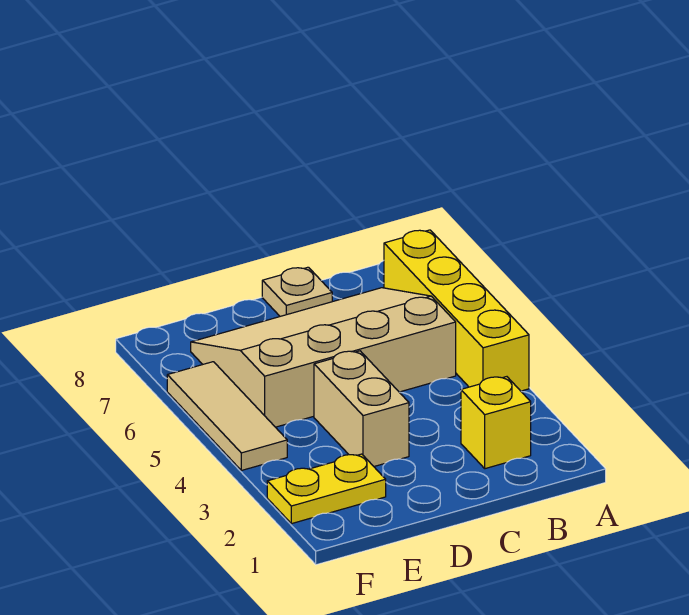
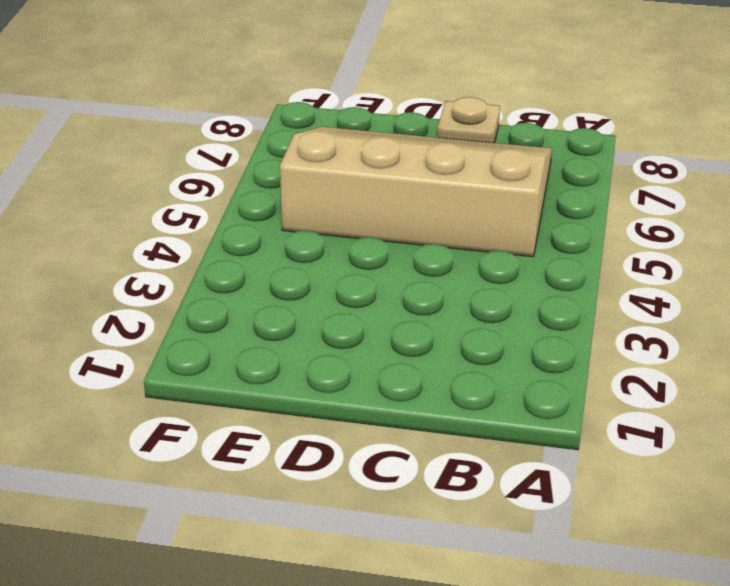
none -> yellow 1x4 brick [384,230,529,391]
none -> yellow 1x1 brick [461,377,531,469]

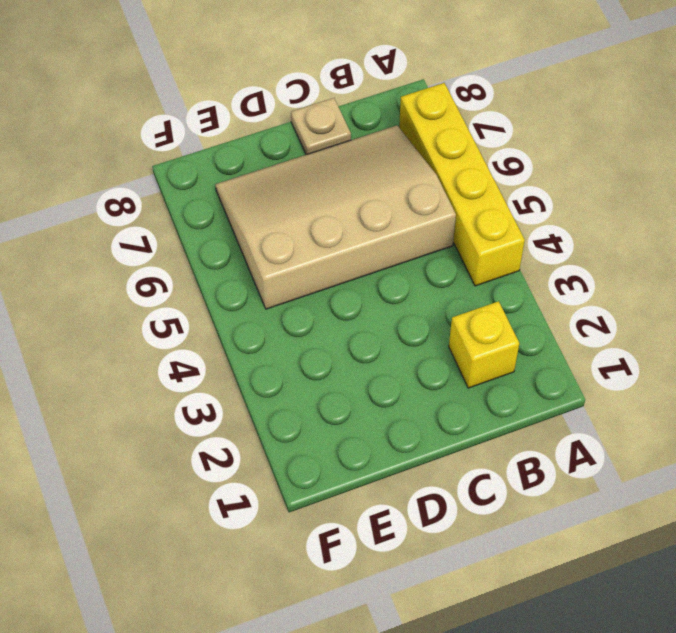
none -> tan 1x2 brick [314,351,409,466]
none -> yellow 1x2 plate [267,454,386,524]

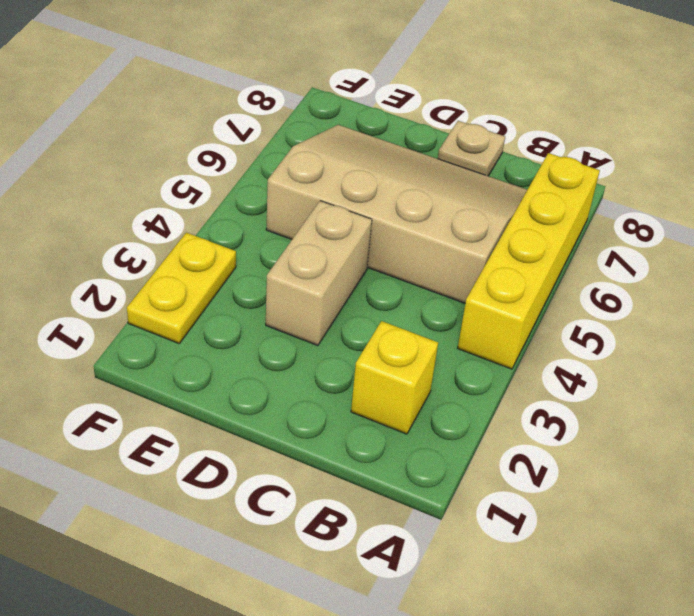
yellow 1x2 plate [127,233,236,343] -> yellow 1x2 plate turned to [267,454,386,524]
none -> tan 1x3 tile [167,362,287,470]

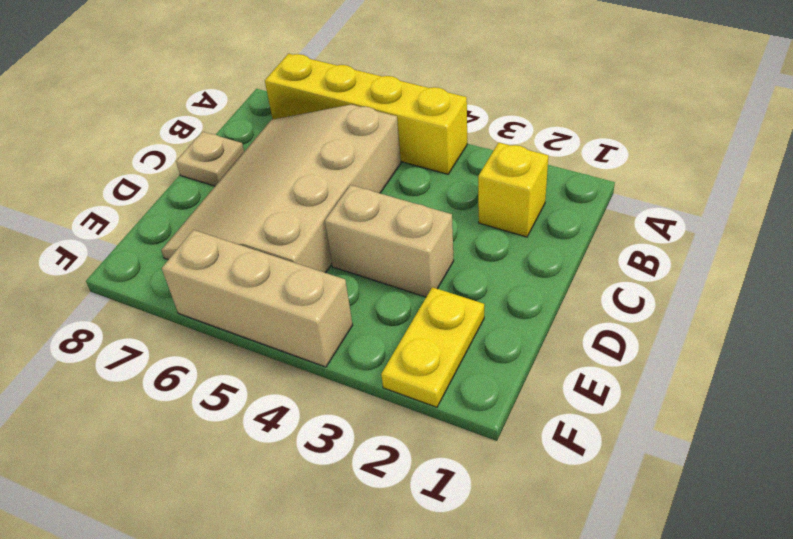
tan 1x3 brick [162,230,353,367] -> tan 1x3 tile [167,362,287,470]

